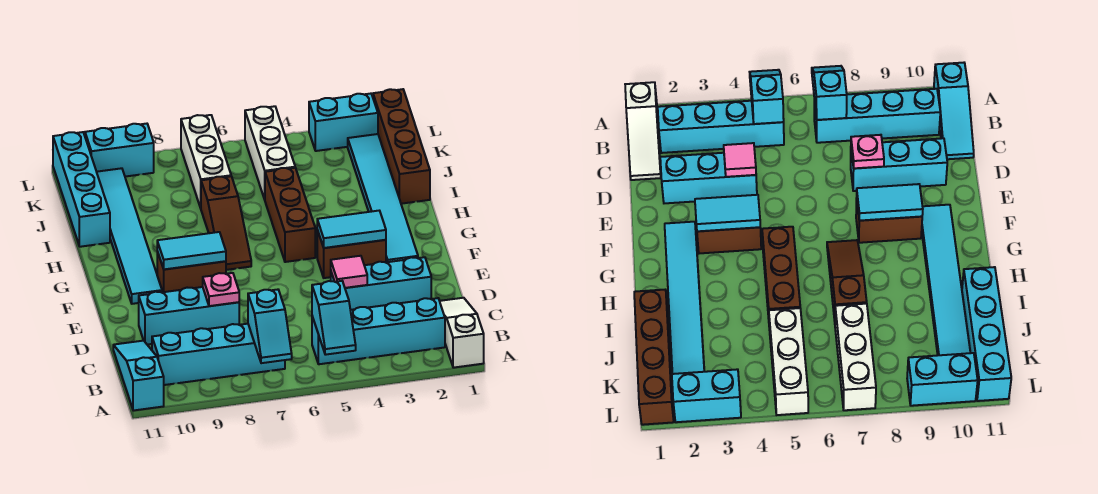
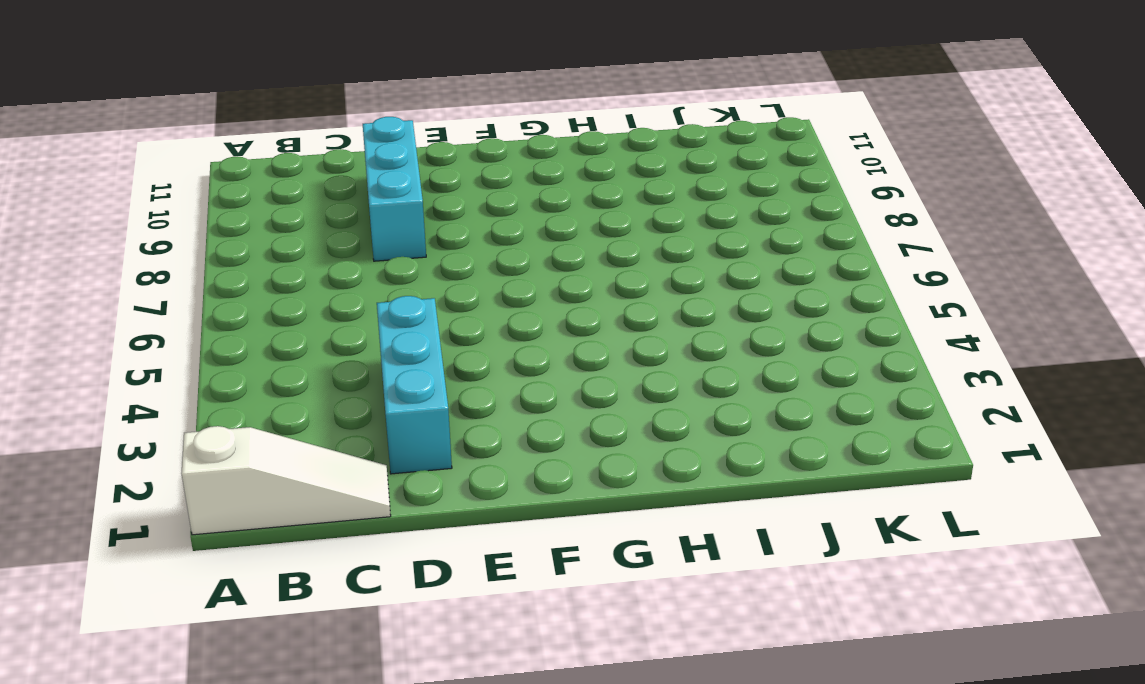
none -> cyan 1x3 slope [113,341,164,411]
none -> cyan 1x4 brick [312,298,445,364]
none -> cyan 1x4 brick [152,324,285,385]

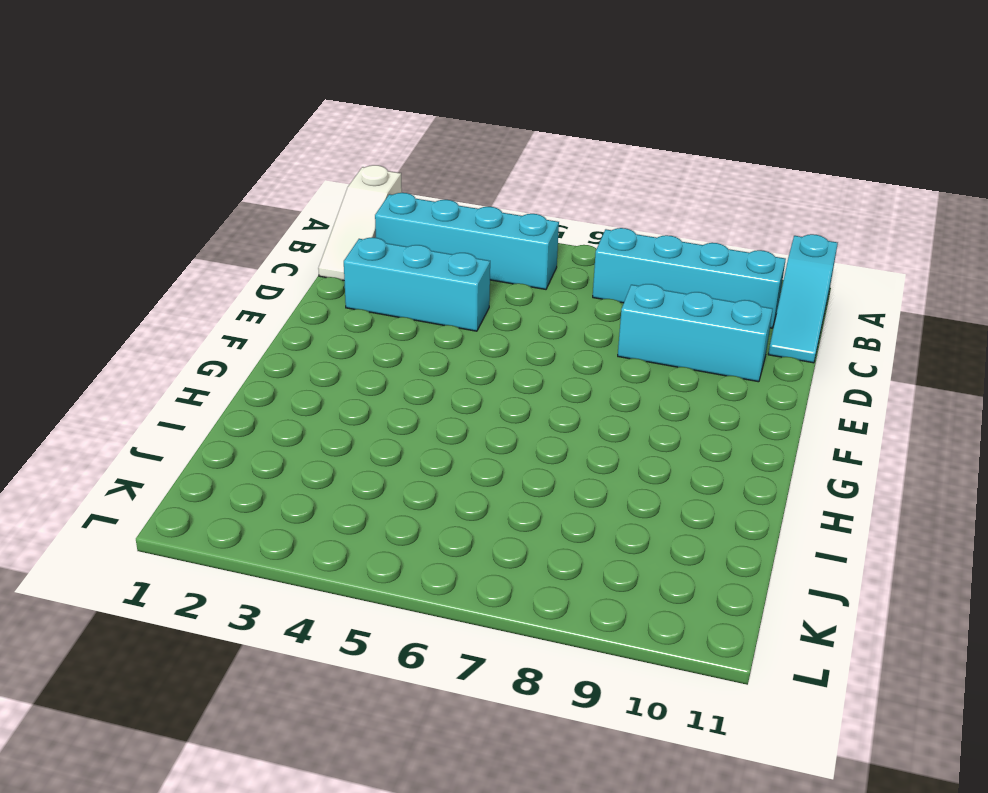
none -> cyan 1x6 tile [348,134,418,262]
none -> brown 1x2 brick [317,230,386,278]
none -> brown 1x2 brick [157,252,226,292]

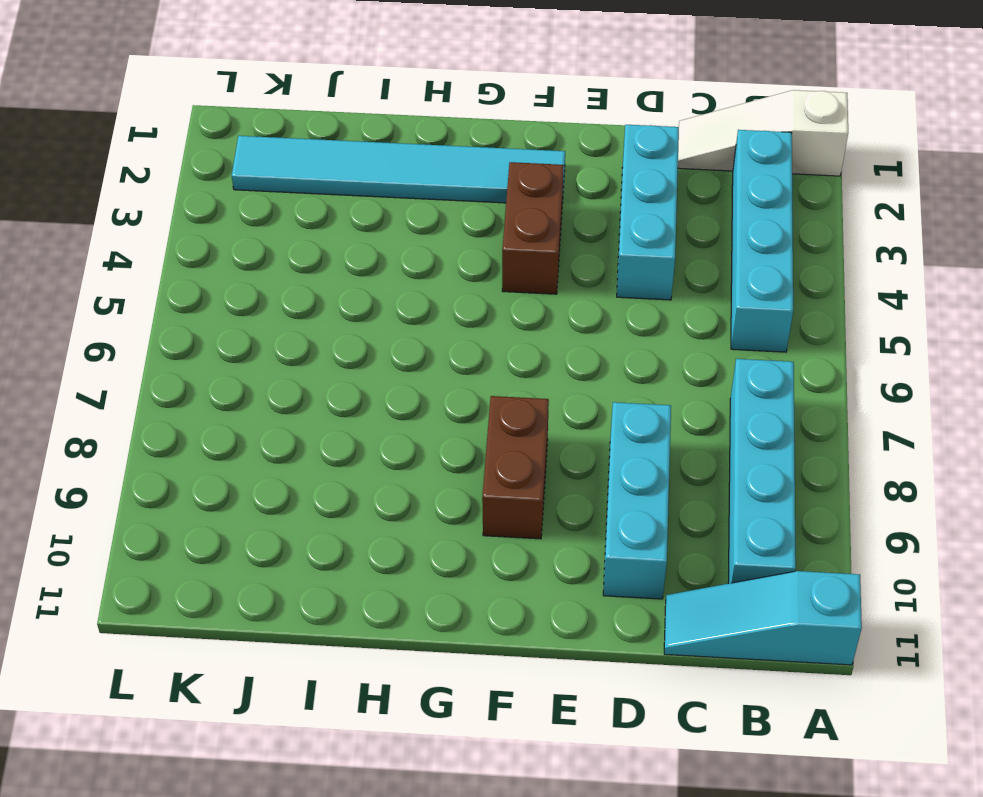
none -> cyan 1x6 tile [97,168,162,304]
none -> brown 1x3 brick [265,168,315,262]
none -> brown 1x3 slope [201,176,251,270]

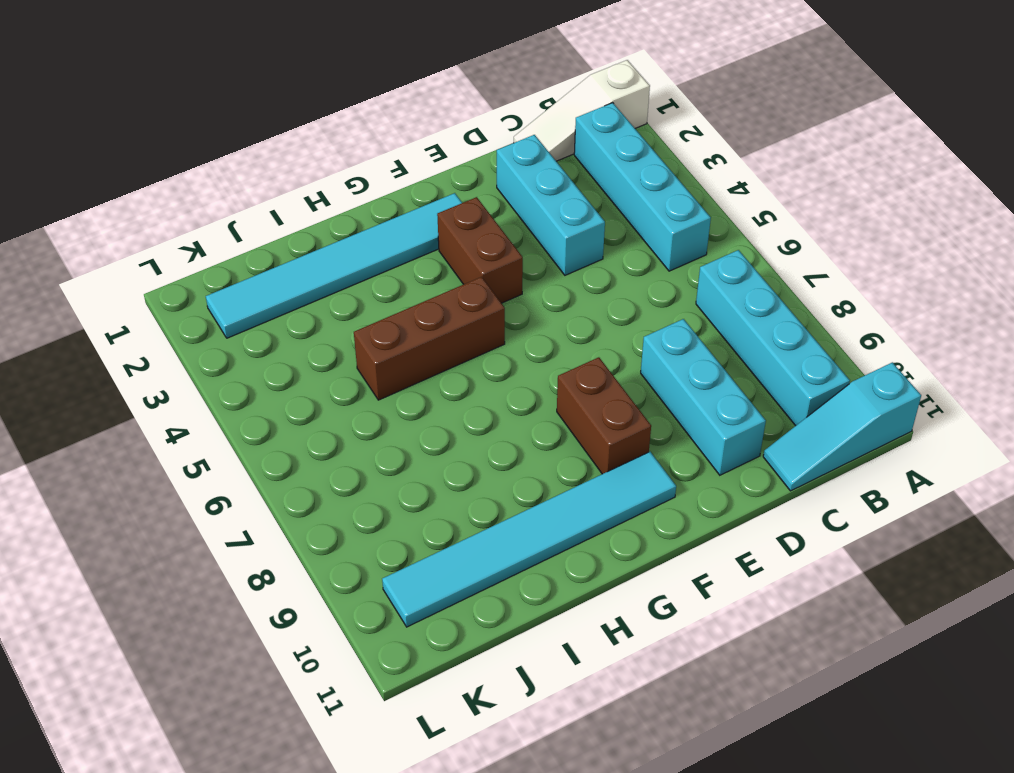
none -> brown 1x3 slope [201,176,251,270]
none -> brown 1x4 brick [373,89,430,204]
none -> cyan 1x4 brick [53,132,110,247]

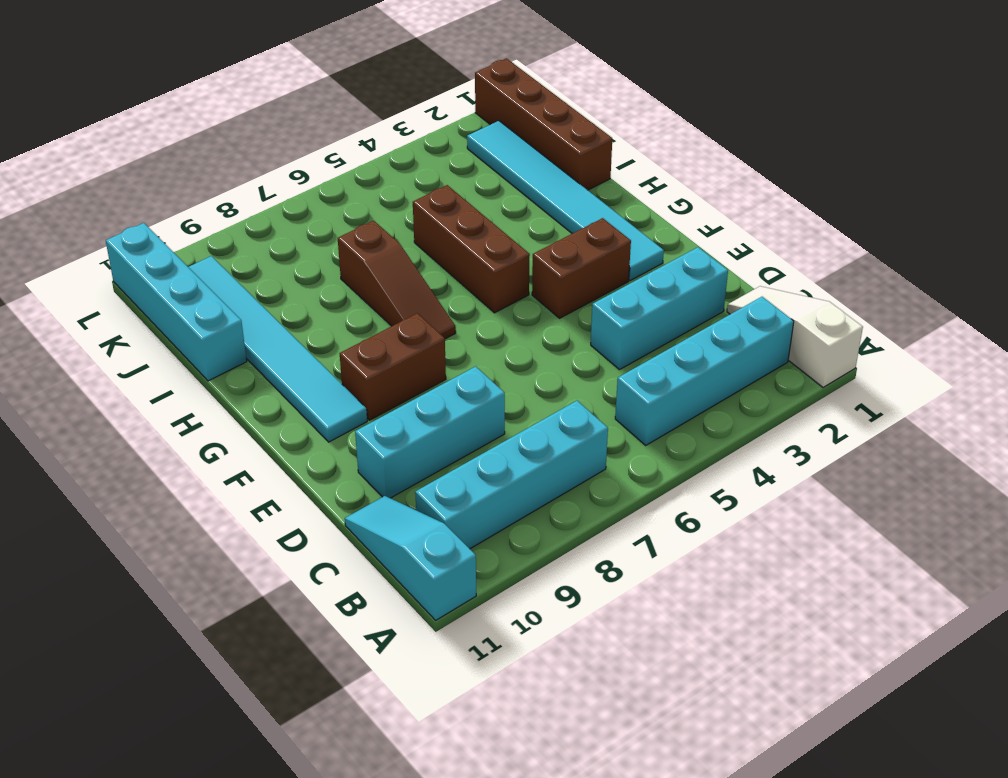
none -> white 1x3 brick [245,106,295,199]
none -> white 1x3 brick [181,115,231,208]
none -> cyan 1x2 brick [309,94,378,151]

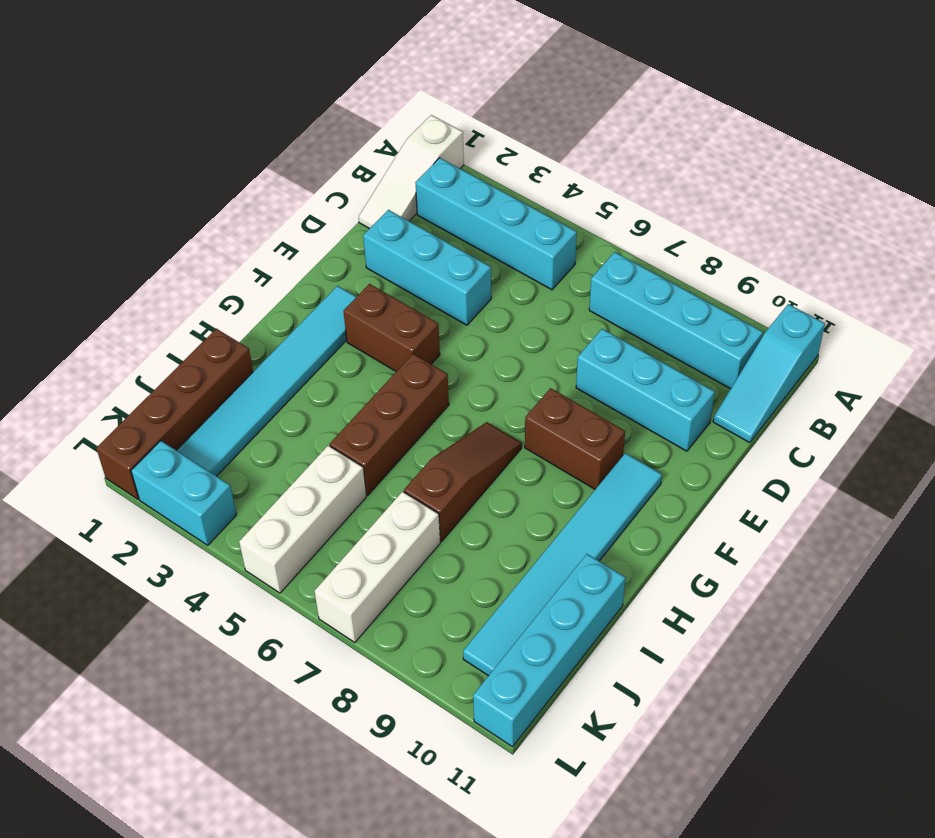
none -> cyan 1x2 brick [85,124,154,177]
none -> cyan 1x2 slope [312,281,356,355]
none -> cyan 1x2 slope [248,290,292,363]

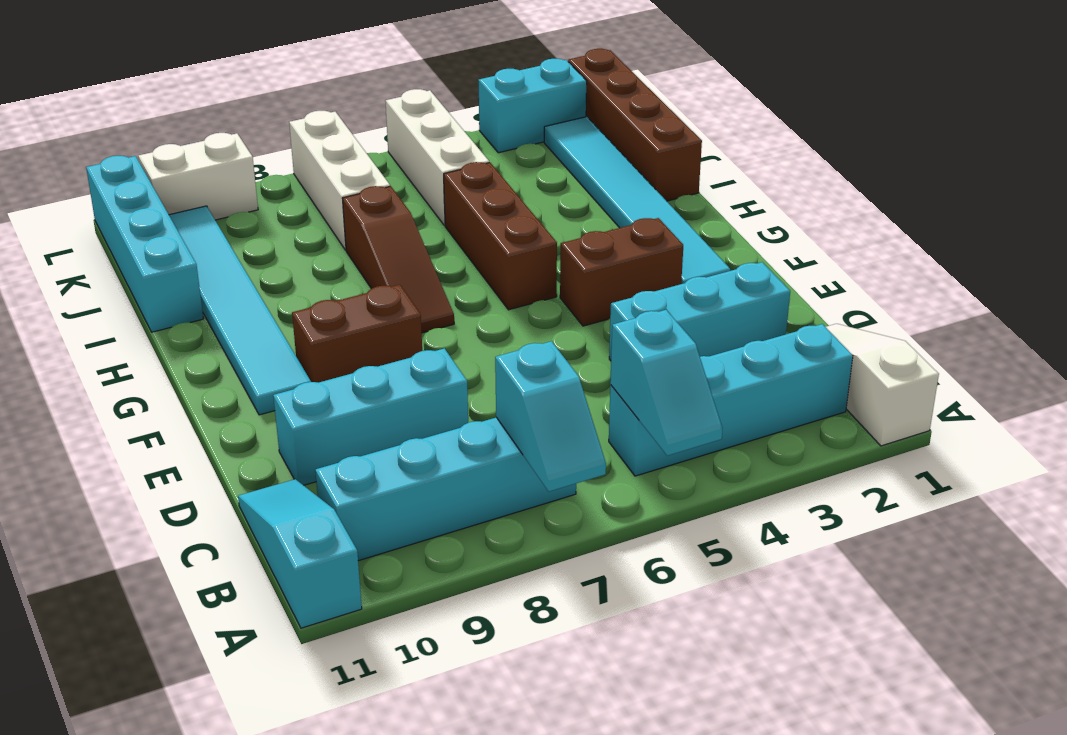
white 1x2 brick [138,133,258,220] -> cyan 1x2 brick [85,124,154,177]
none -> pink 1x1 tile [331,256,367,288]
none -> pink 1x1 plate [203,273,239,306]
none -> cyan 1x2 tile [317,211,386,248]

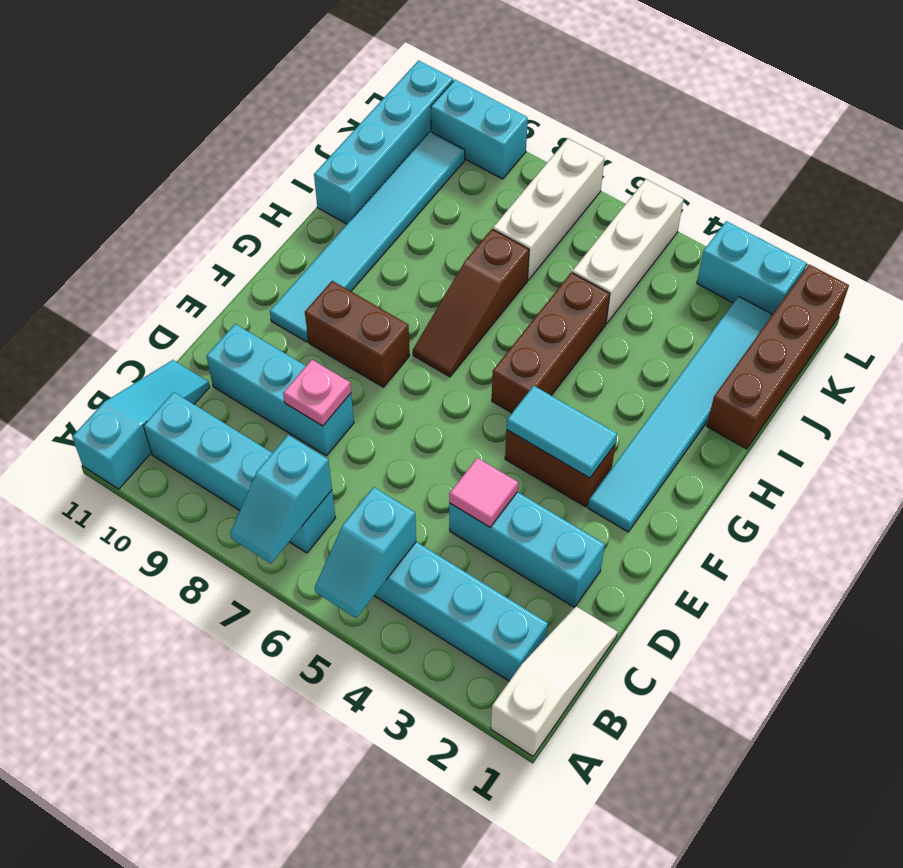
none -> cyan 1x2 tile [157,232,226,269]

